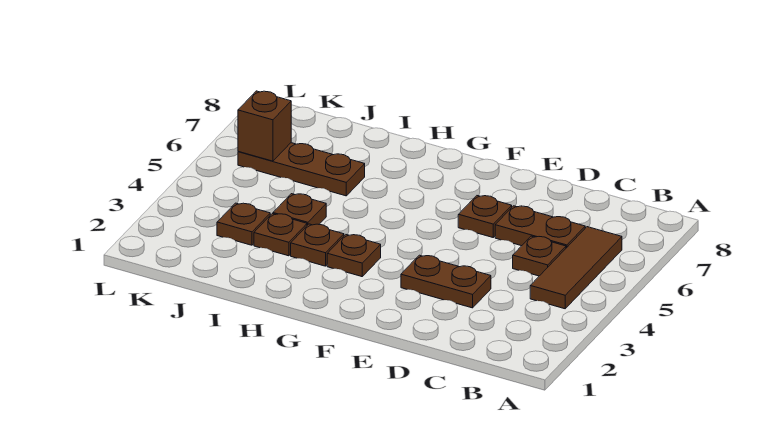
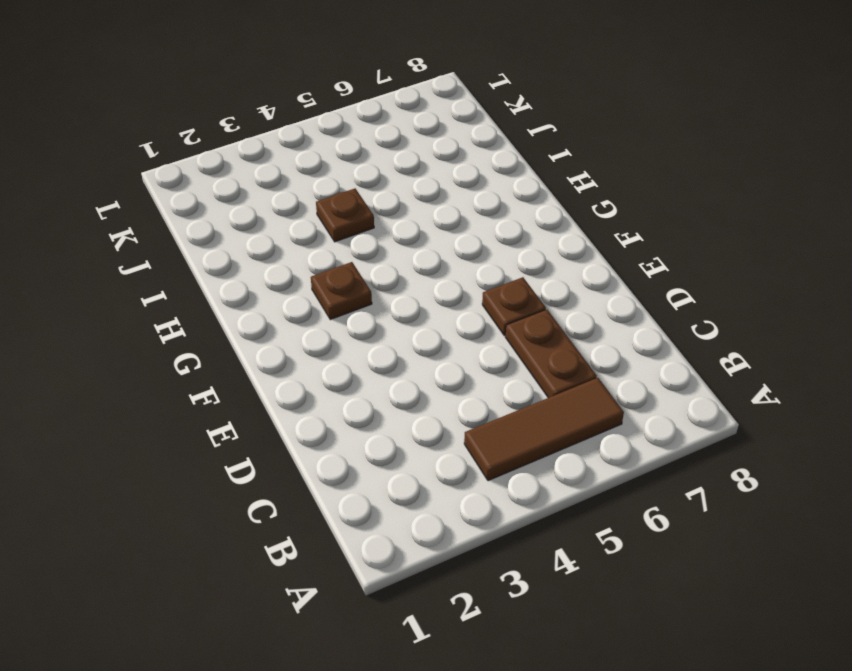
none -> brown 1x1 plate [513,236,566,276]
none -> brown 1x2 plate [401,255,491,308]
none -> brown 1x1 plate [291,224,344,266]

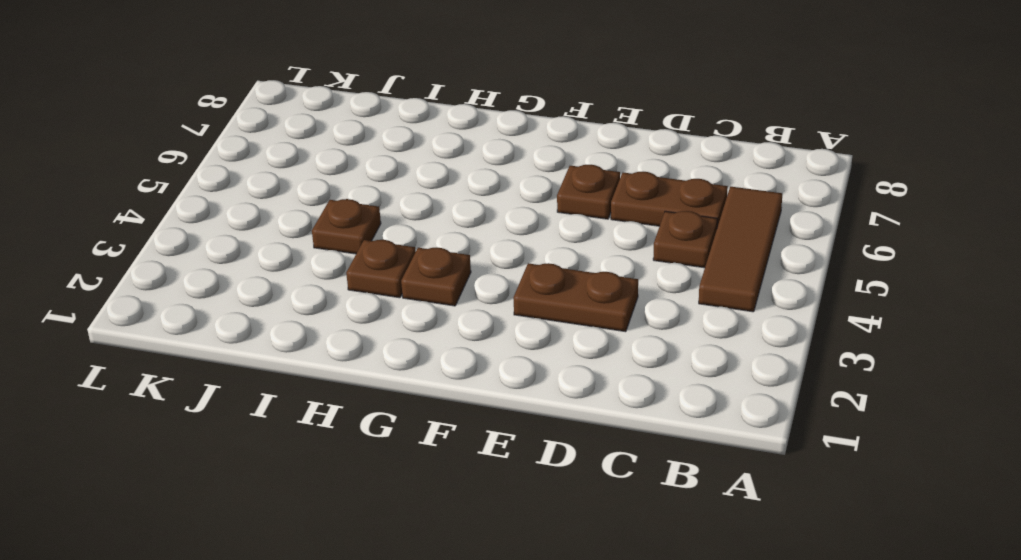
none -> brown 1x1 plate [254,214,307,256]
none -> brown 1x3 plate [238,143,365,196]
none -> brown 1x1 plate [217,203,270,245]

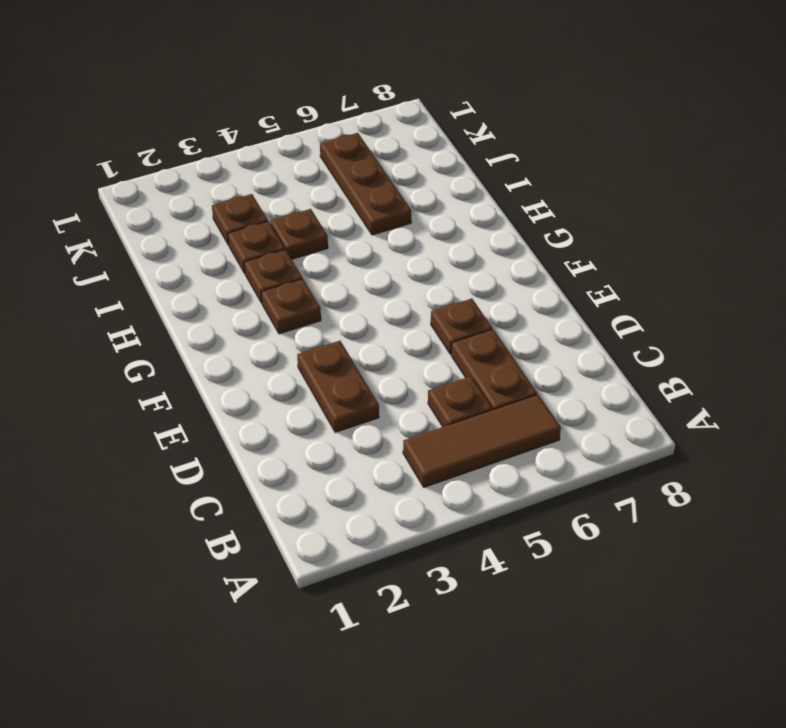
none -> brown 1x1 brick [238,91,291,161]

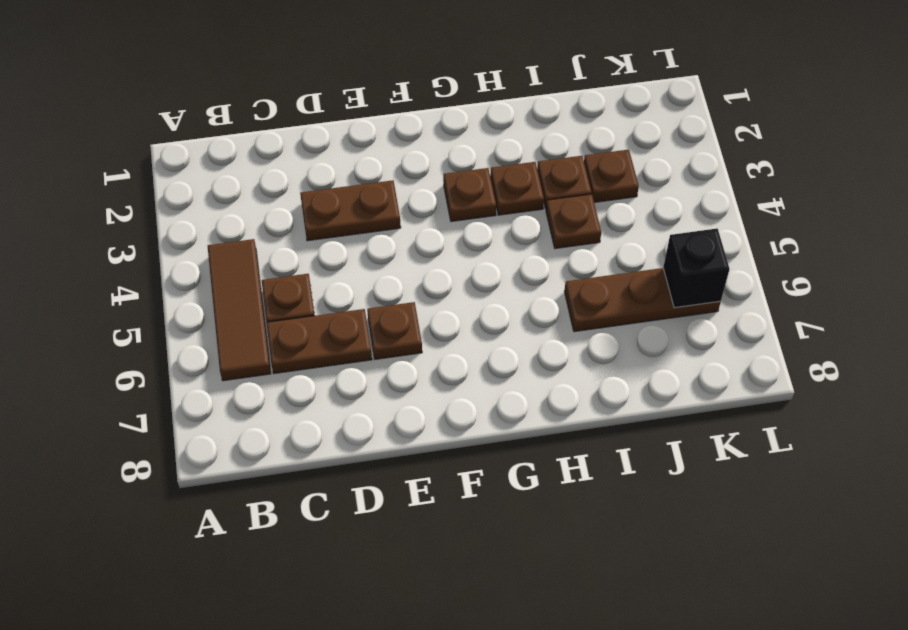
black 1x1 brick [663,228,730,308] -> brown 1x1 brick [238,91,291,161]

